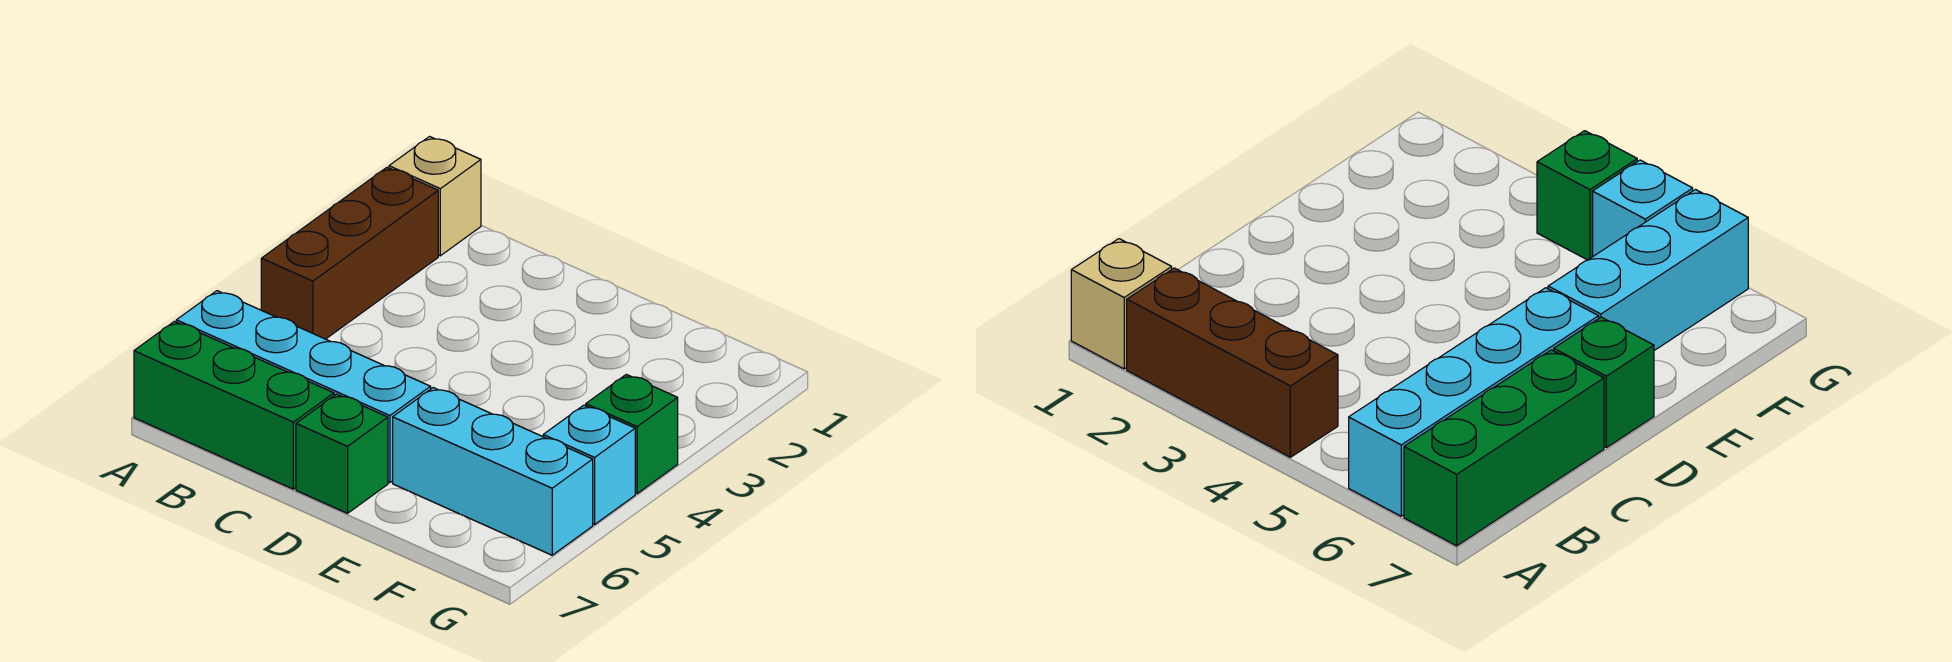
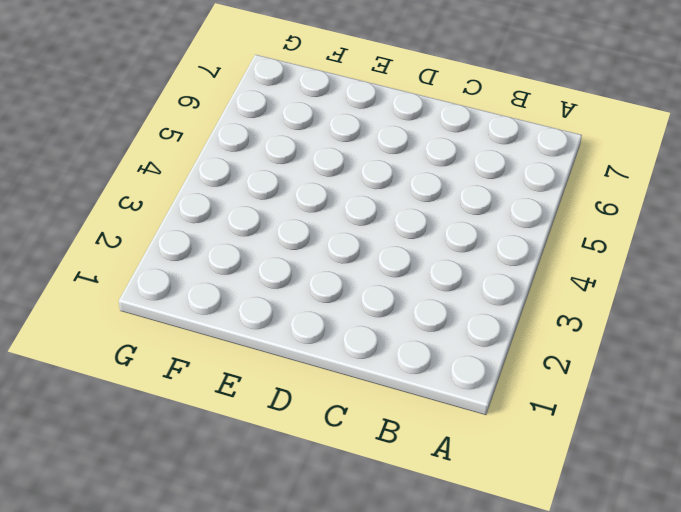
none -> tan 1x1 brick [389,137,481,256]
none -> brown 1x3 brick [261,167,438,339]

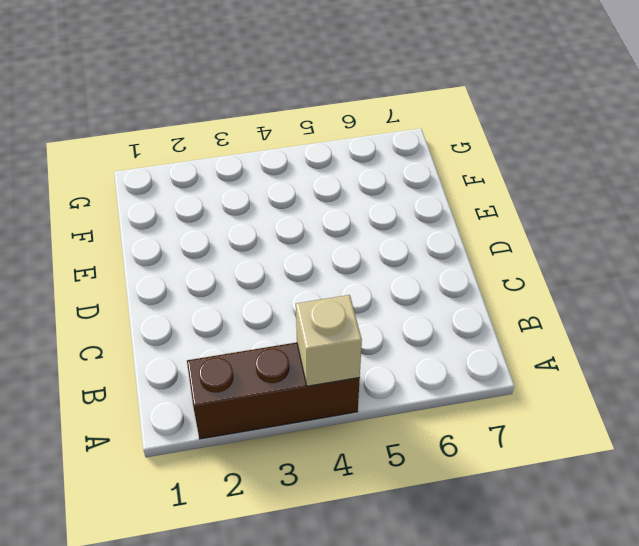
tan 1x1 brick [296,295,362,386] -> tan 1x1 brick moved to [389,137,481,256]
none -> cyan 1x4 brick [176,291,431,483]
none -> green 1x3 brick [134,321,334,489]

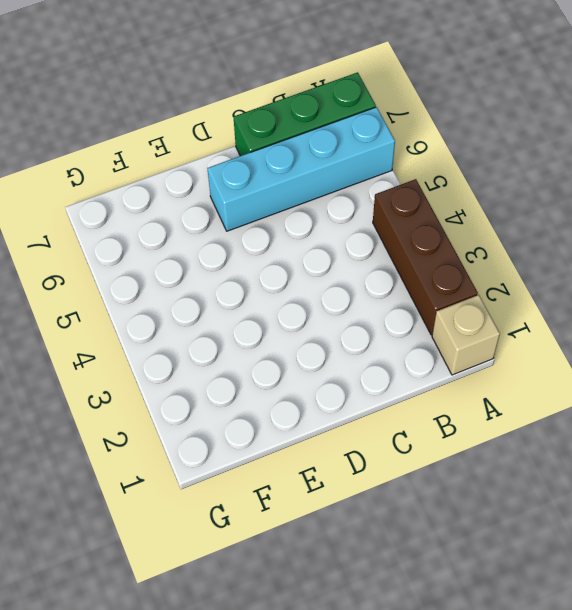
none -> green 1x1 brick [296,394,388,513]
none -> cyan 1x3 brick [393,388,593,555]

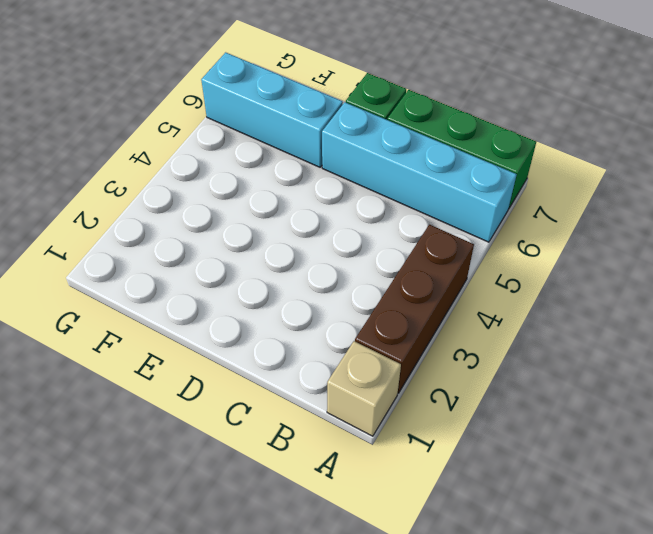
none -> green 1x1 brick [586,374,678,494]
none -> cyan 1x1 brick [543,405,635,524]

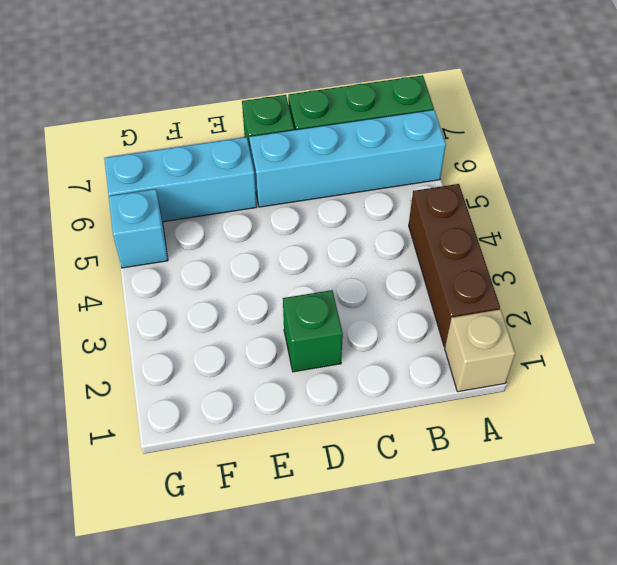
green 1x1 brick [283,290,343,372] -> green 1x1 brick moved to [586,374,678,494]

